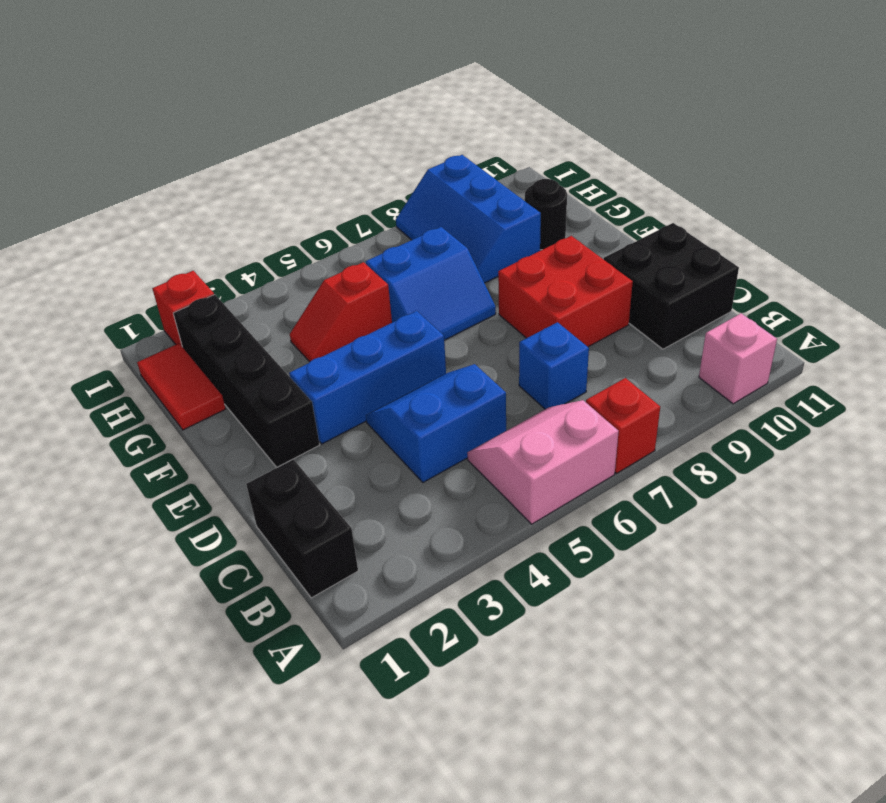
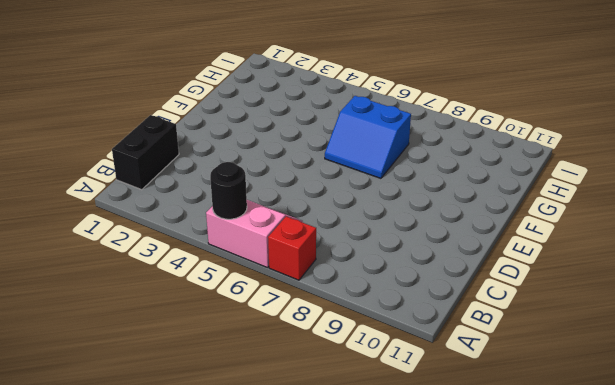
black 1x1 round brick [210,162,247,219] -> black 1x1 round brick moved to [525,179,567,250]
none -> pink 1x1 brick [699,313,777,404]
none -> blue 2x2 slope [366,364,506,482]
none -> blue 1x1 brick [519,322,589,409]

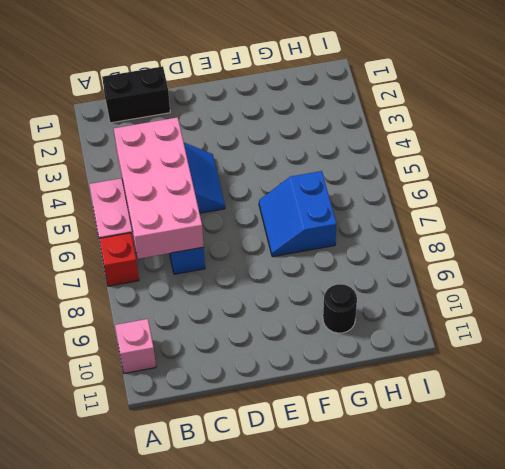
pink 2x4 brick [114,117,204,259] -> none
none -> black 2x2 brick [604,223,739,349]
none -> red 2x2 brick [498,236,633,347]
none -> black 1x4 brick [173,294,320,467]

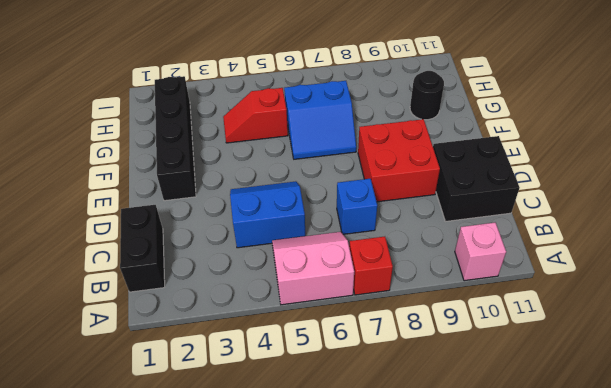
none -> blue 1x3 brick [289,311,446,444]
none -> red 1x2 tile [137,343,226,430]
none -> blue 2x3 slope [396,155,541,283]

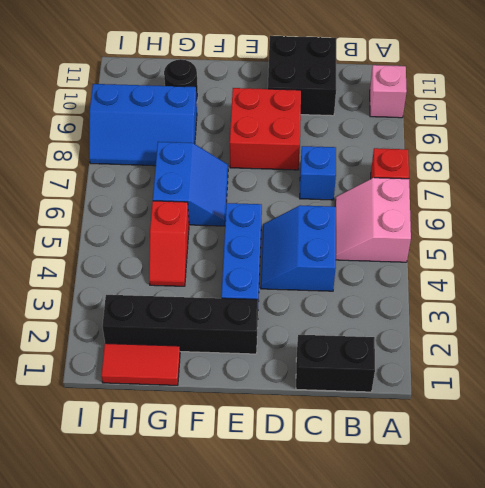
none -> red 1x1 brick [152,271,214,346]

